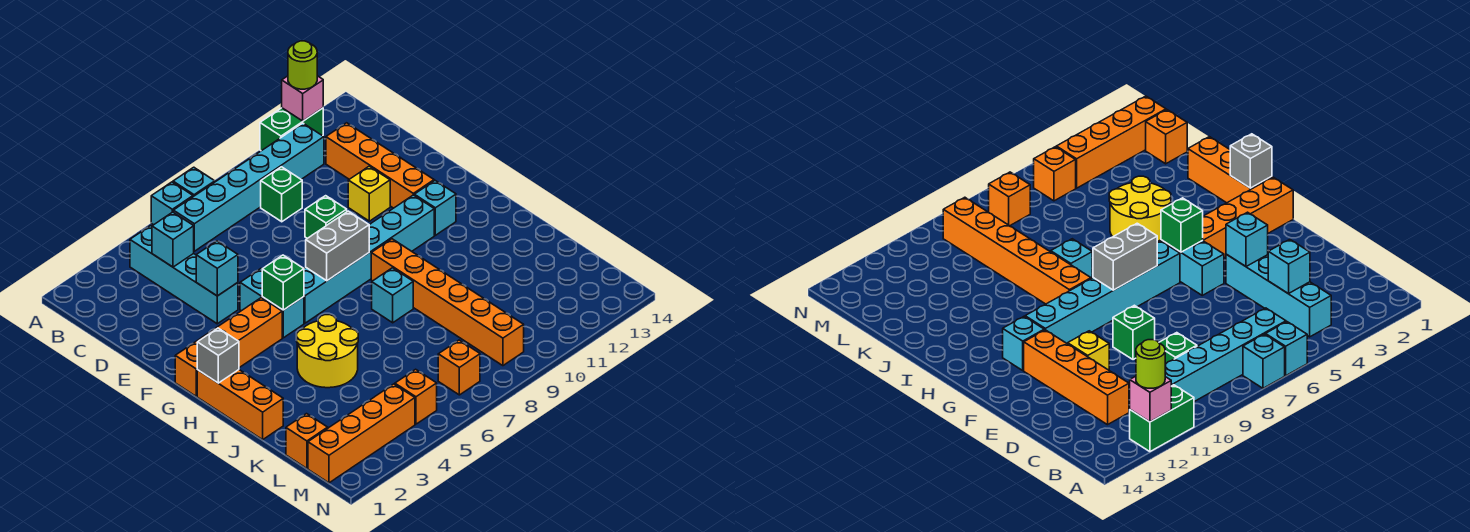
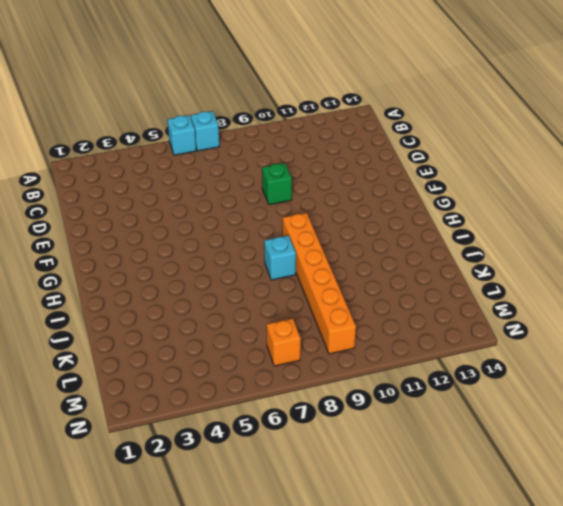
none -> green 1x2 brick [260,108,323,151]
none -> cyan 1x4 brick [130,226,238,324]
none -> cyan 1x6 brick [173,123,324,251]

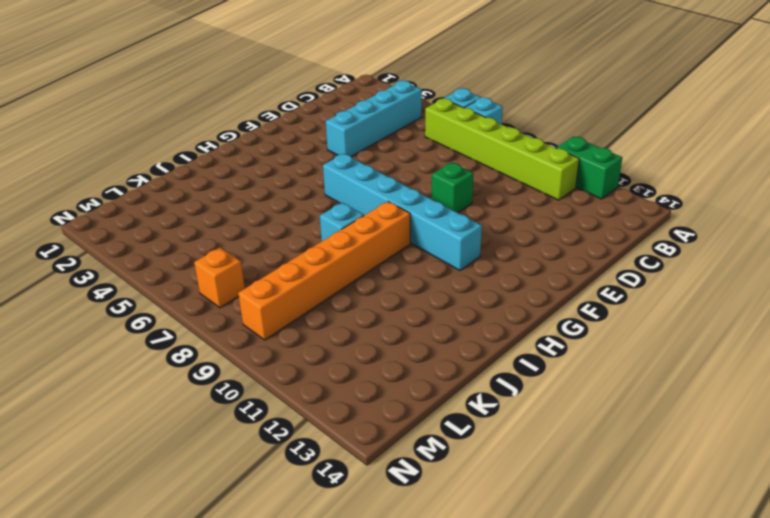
lime 1x6 brick [425,99,579,200] -> cyan 1x6 brick [173,123,324,251]
none -> green 1x1 brick [261,167,302,222]
none -> orange 1x4 brick [326,123,434,208]
none -> yellow 1x1 brick [348,166,390,221]

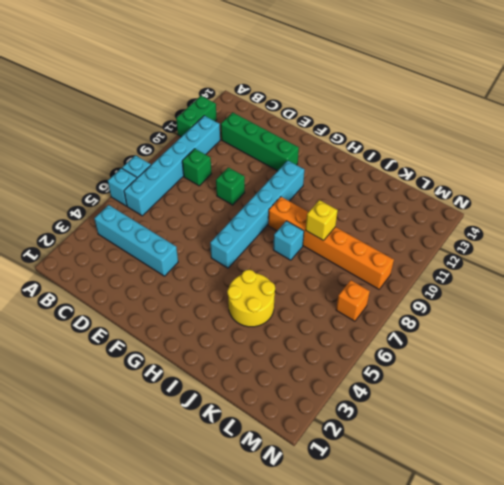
green 1x4 brick [221,112,299,171] -> orange 1x4 brick [326,123,434,208]
yellow 1x1 brick [306,200,338,241] -> yellow 1x1 brick moved to [348,166,390,221]
none -> cyan 1x2 brick [240,269,304,338]
none -> orange 1x4 brick [175,298,282,396]
none -> cyan 1x1 brick [414,181,456,235]

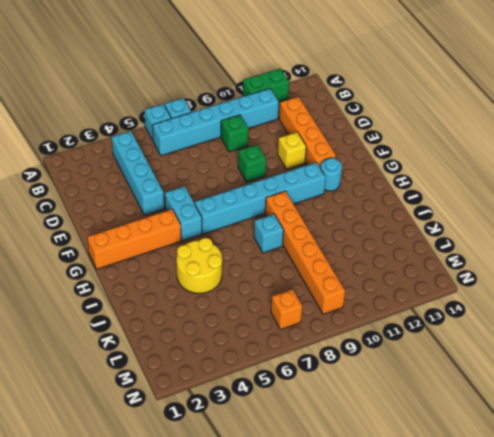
cyan 1x1 round brick [321,158,342,191] -> cyan 1x1 brick [414,181,456,235]
none -> orange 1x3 brick [197,370,283,440]
none -> orange 1x1 brick [286,414,328,468]
none -> orange 1x4 brick [308,384,415,483]

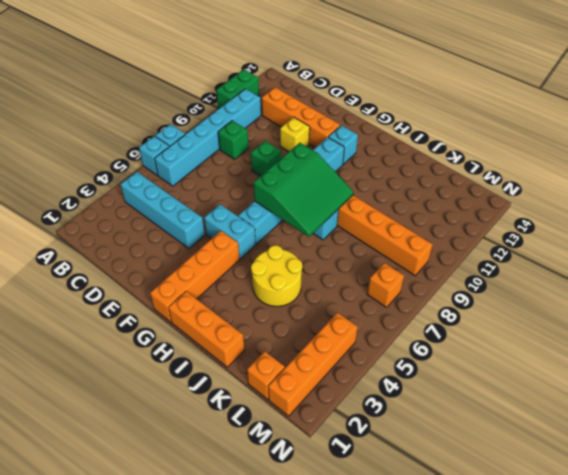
green 3x3 slope [254,143,354,237] -> grey 1x2 brick [306,211,369,281]
none -> orange 1x1 brick [395,369,437,424]
none -> pink 1x1 brick [282,76,323,121]
none -> cyan 1x1 brick [152,212,194,267]

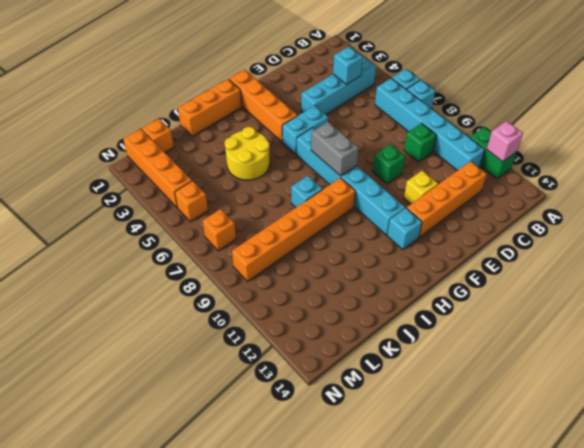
none -> cyan 1x1 brick [196,241,238,296]
none -> green 1x1 brick [262,255,304,310]
none -> grey 1x1 brick [197,328,239,383]

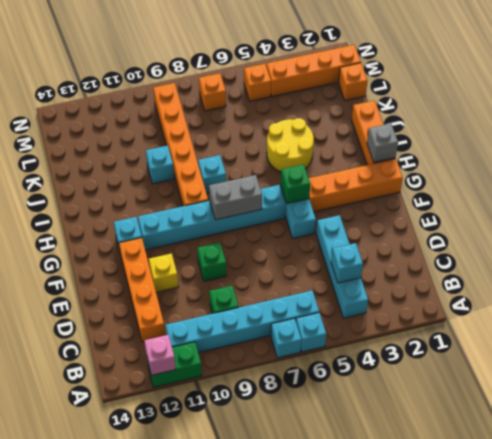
cyan 1x1 brick [146,146,174,184] -> cyan 1x1 brick moved to [196,241,238,296]
none -> lime 1x1 round brick [288,41,317,89]

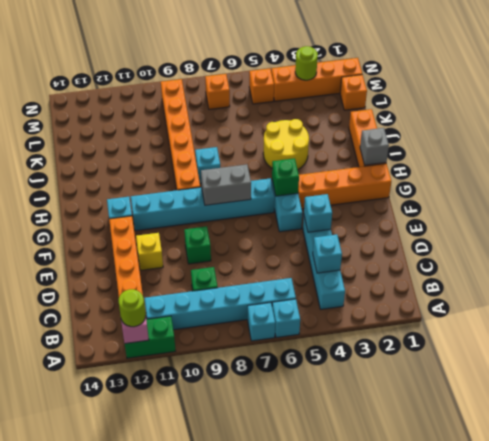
lime 1x1 round brick [295,46,318,80] -> none

